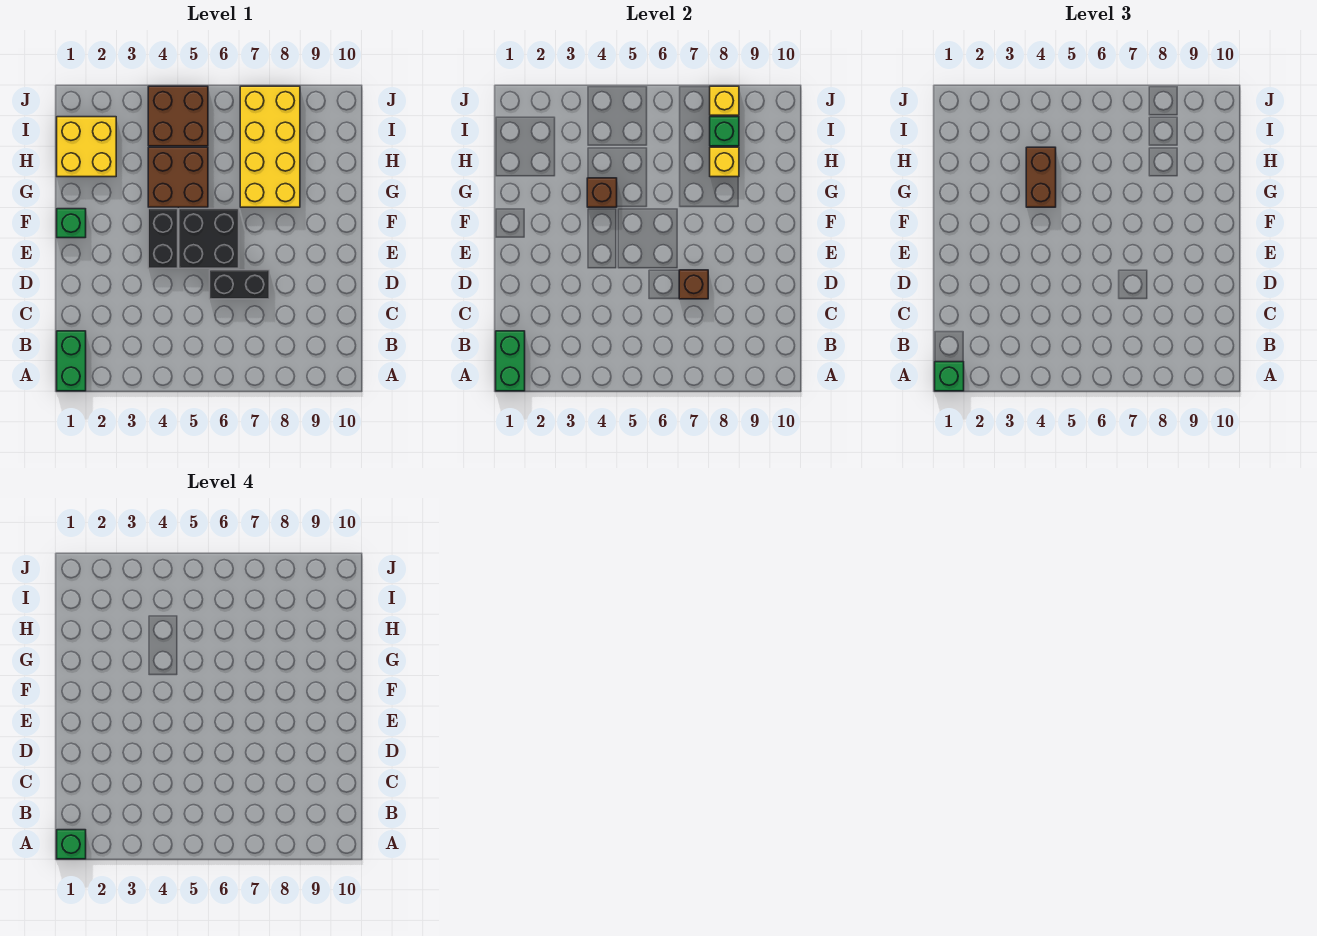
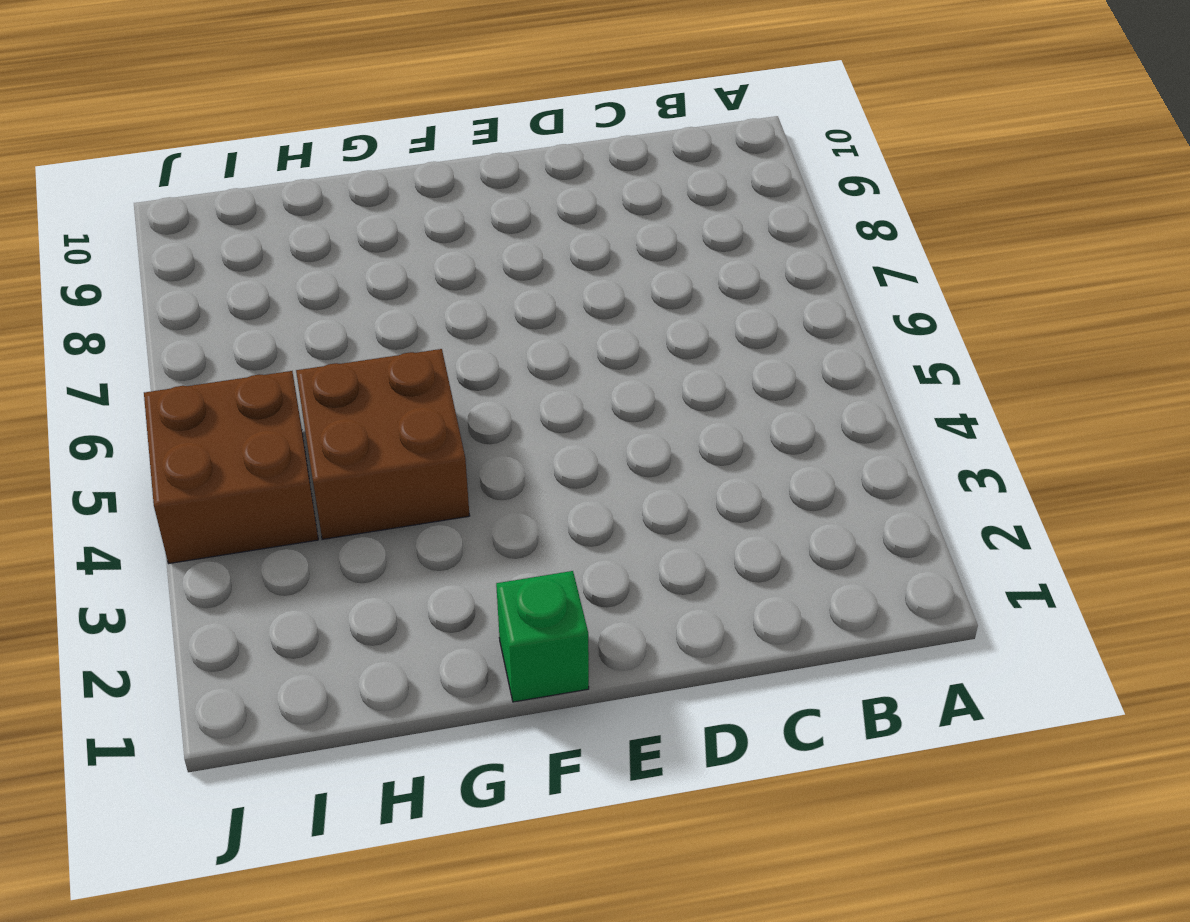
none -> green 1x2 brick [57,331,86,391]
none -> black 1x2 brick [210,270,269,299]
none -> black 1x2 brick [148,209,178,268]

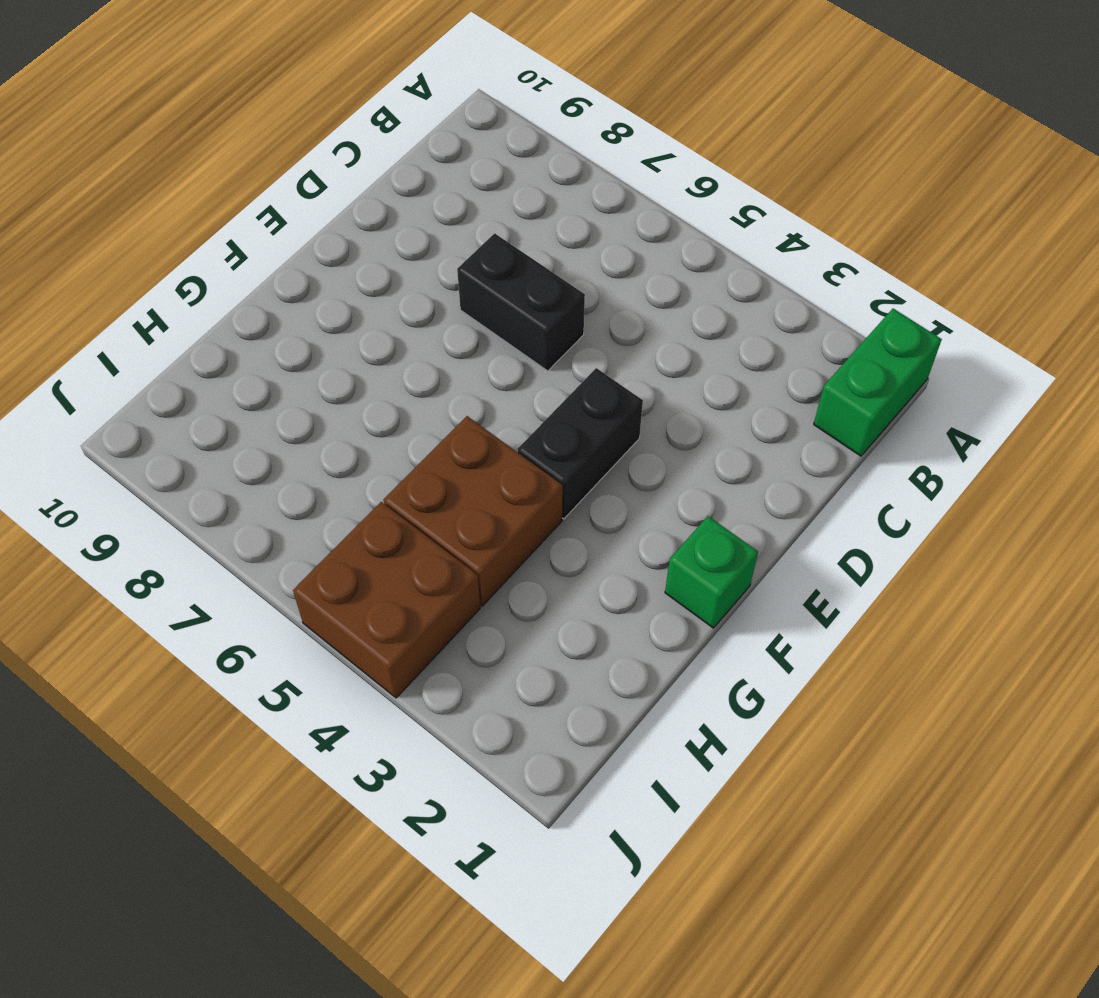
none -> black 2x2 brick [179,209,239,268]
none -> yellow 2x4 brick [240,86,300,207]
none -> yellow 2x2 brick [57,117,116,177]

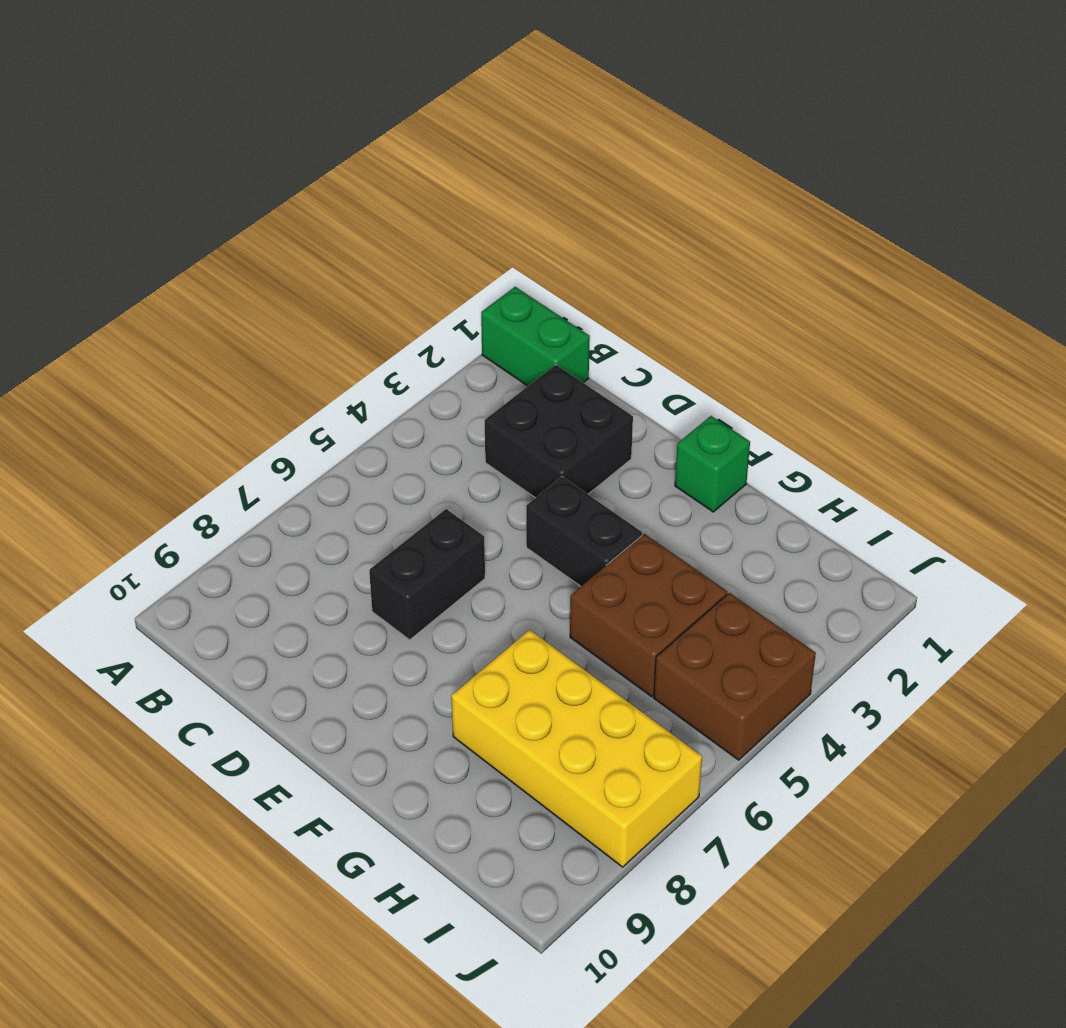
black 2x2 brick [485,365,633,498] -> black 2x2 brick moved to [179,209,239,268]
none -> yellow 2x2 brick [57,117,116,177]
none -> green 1x2 brick [496,331,525,391]
none -> brown 1x1 brick [679,270,708,299]

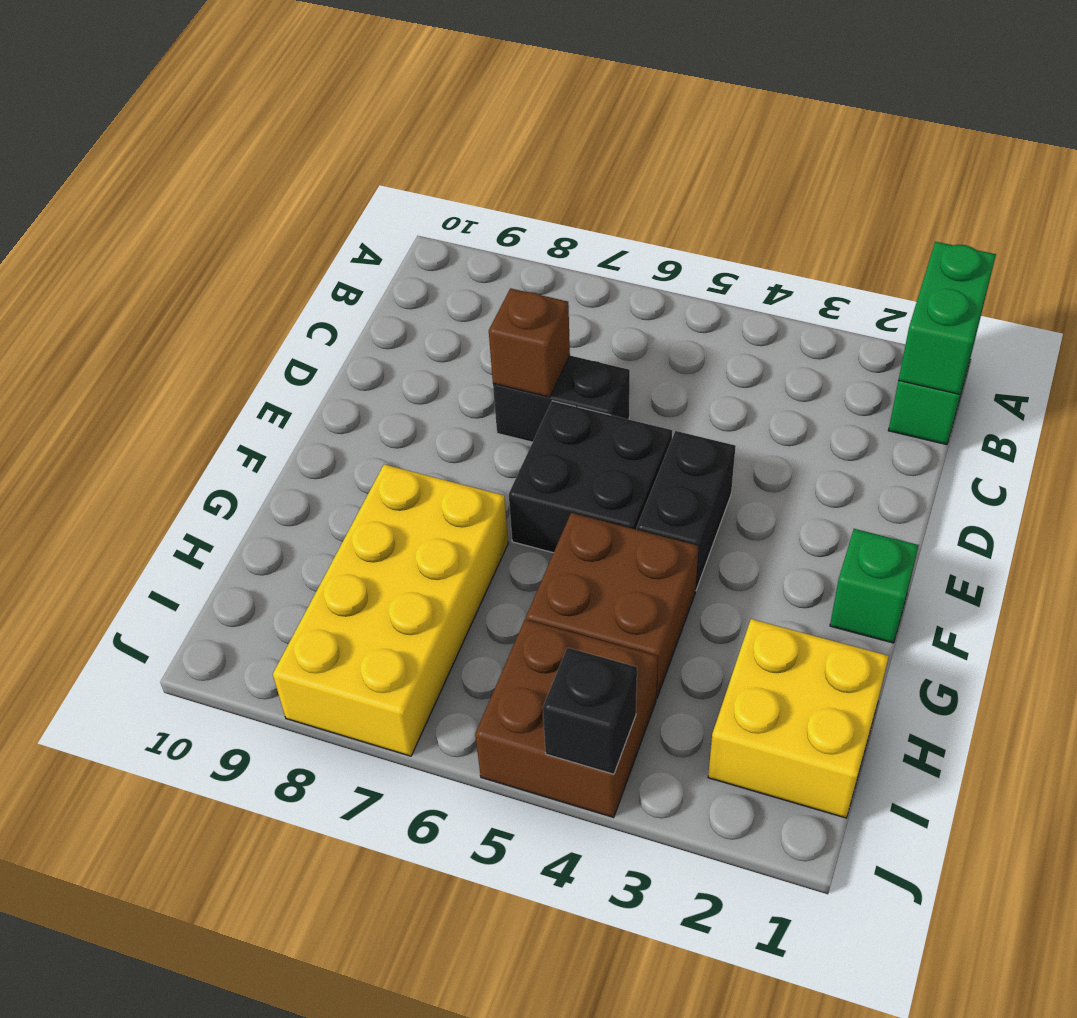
black 1x1 brick [543,648,637,774] -> none
none -> brown 1x1 brick [587,178,617,207]
none -> yellow 1x1 brick [710,147,739,177]
none -> green 1x1 brick [710,117,739,146]

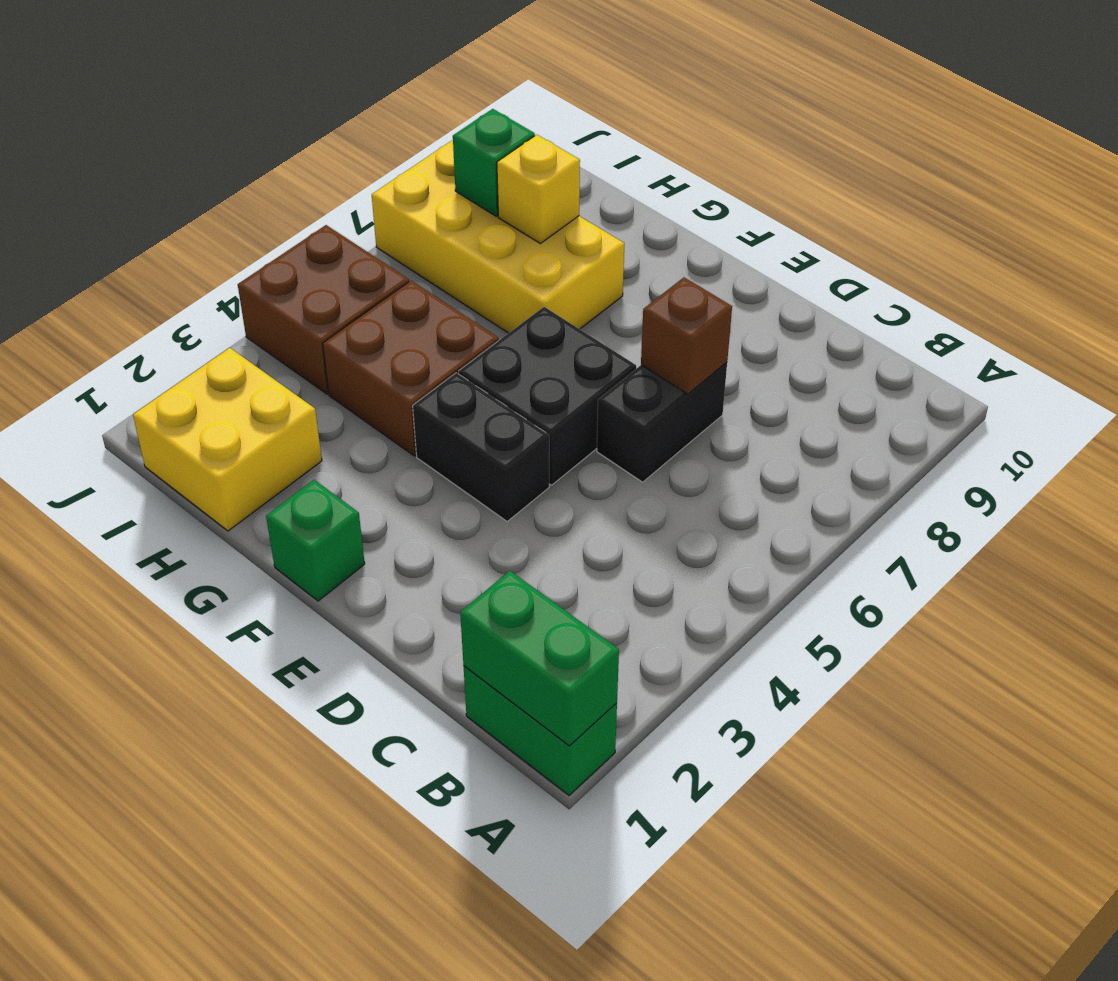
none -> brown 1x1 brick [587,178,617,207]
none -> yellow 1x1 brick [710,86,739,115]
none -> green 1x1 brick [935,362,964,391]

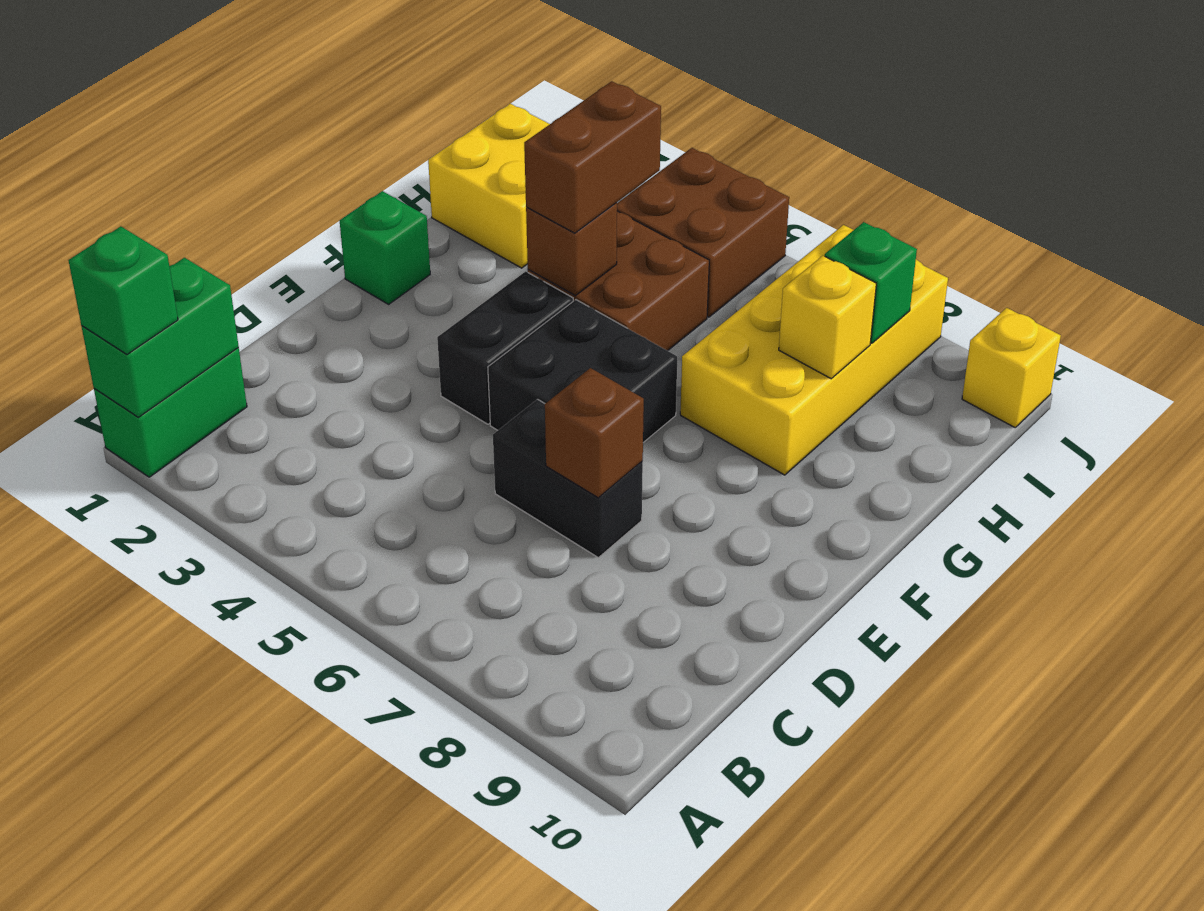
yellow 1x1 brick [962,308,1061,427] -> yellow 1x1 brick moved to [710,86,739,115]
none -> green 1x1 brick [57,830,86,859]

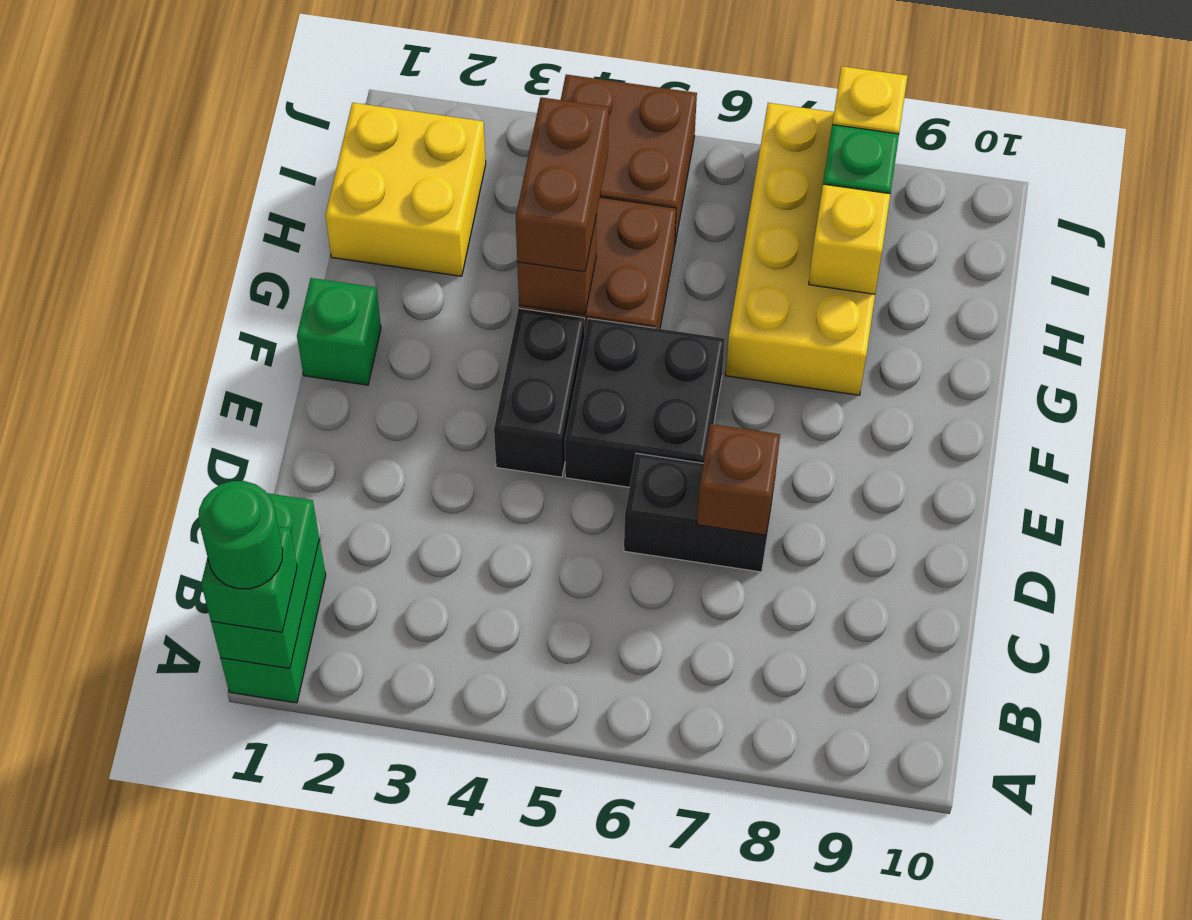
green 1x1 round brick [198,481,283,589] -> green 1x1 brick [57,830,86,859]

